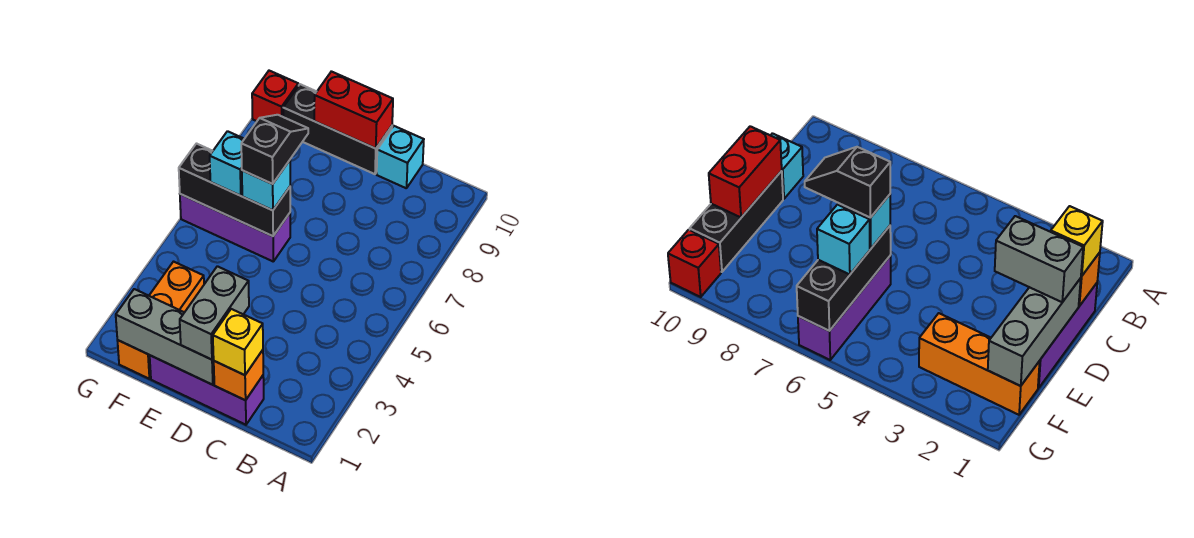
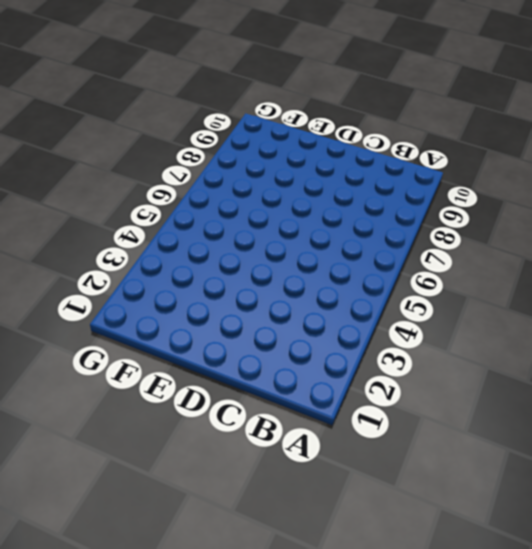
none -> purple 1x3 brick [150,356,264,425]
none -> cyan 1x1 brick [377,126,424,188]
none -> black 1x3 brick [283,84,392,174]

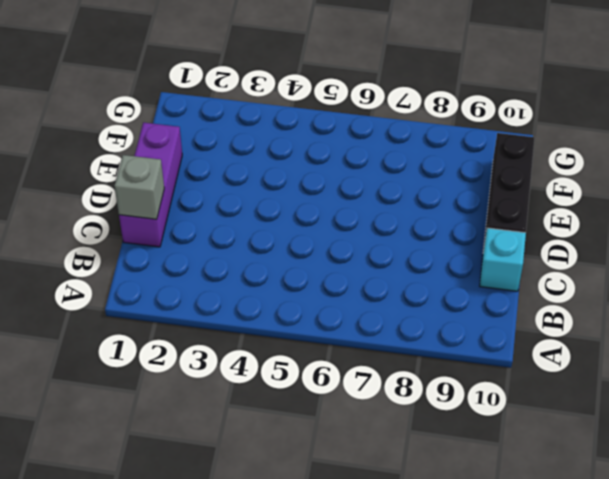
grey 1x1 brick [114,155,164,219] -> orange 1x1 brick [214,350,263,400]
none -> purple 1x3 brick [180,194,290,261]
none -> orange 1x3 brick [117,262,204,379]
none -> red 1x1 brick [252,71,298,121]

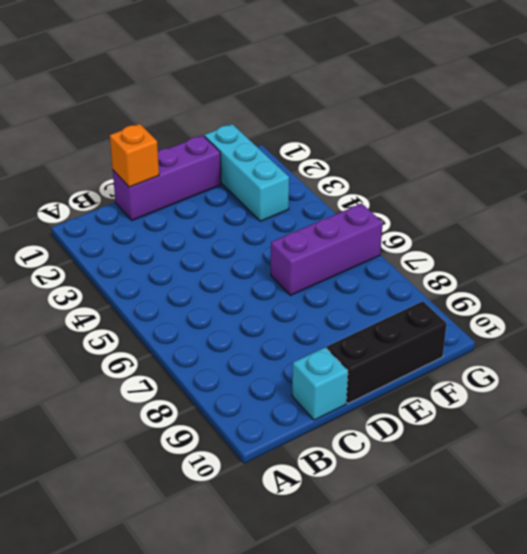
cyan 1x3 brick [204,124,289,221] -> orange 1x3 brick [117,262,204,379]
none -> red 1x1 brick [252,71,298,121]
none -> grey 1x3 brick [116,289,214,385]
none -> red 1x2 brick [314,71,393,149]

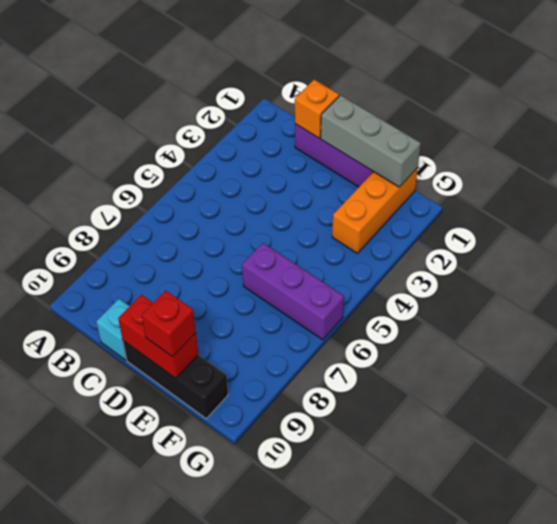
red 1x1 brick [142,291,196,357] -> red 1x1 brick moved to [252,71,298,121]
none -> black 1x3 brick [179,144,290,236]
none -> yellow 1x1 brick [213,309,263,375]
none -> grey 1x2 brick [180,266,249,360]

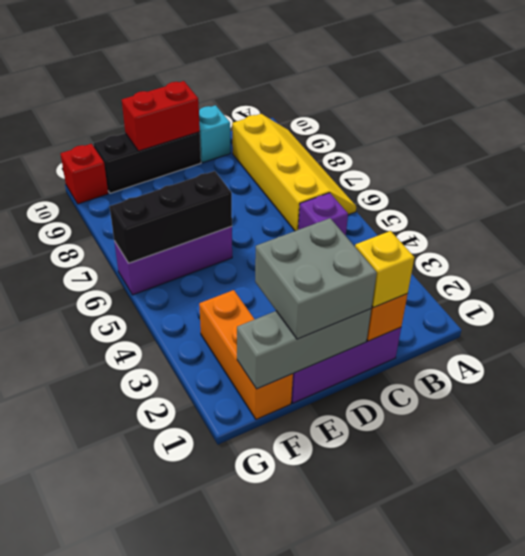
yellow 2x4 slope [232,114,356,231] -> none
purple 1x1 brick [298,193,348,236] -> none
grey 2x2 brick [255,218,377,339] -> grey 1x2 brick [180,266,249,360]
none -> cyan 1x1 brick [242,160,290,210]
none -> cyan 1x1 brick [210,131,244,196]
none -> black 1x2 slope [241,115,308,184]

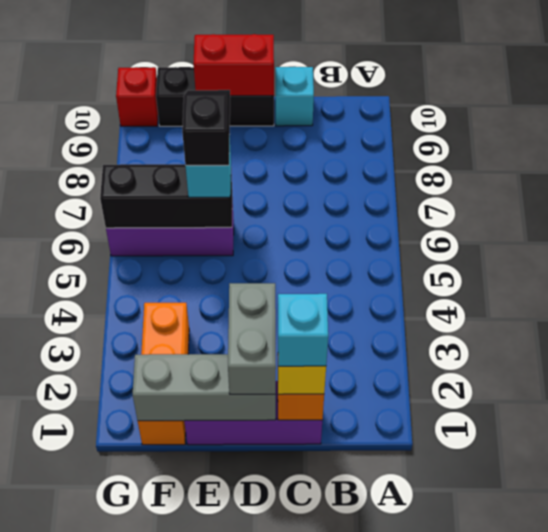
cyan 1x1 brick [278,294,328,366] -> cyan 1x1 brick moved to [210,131,244,196]

